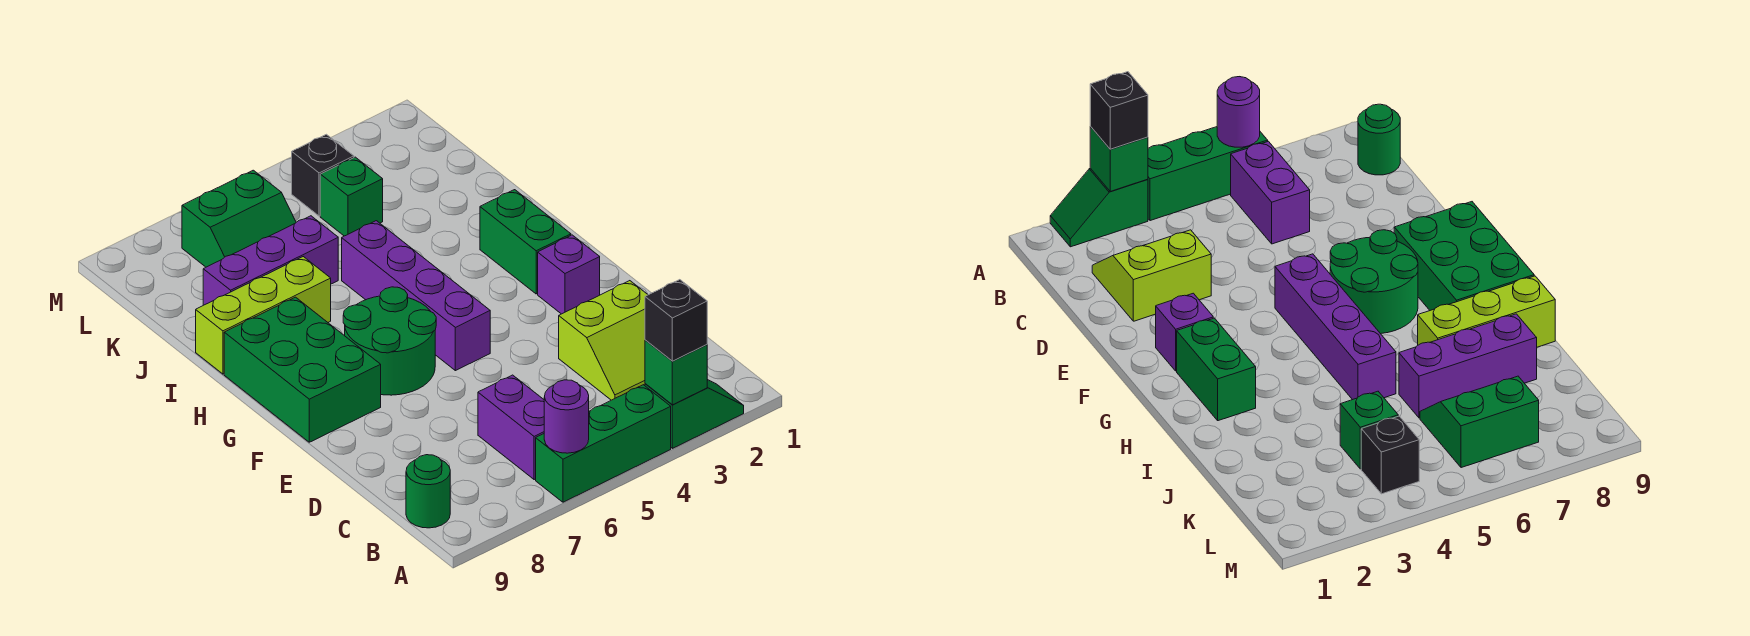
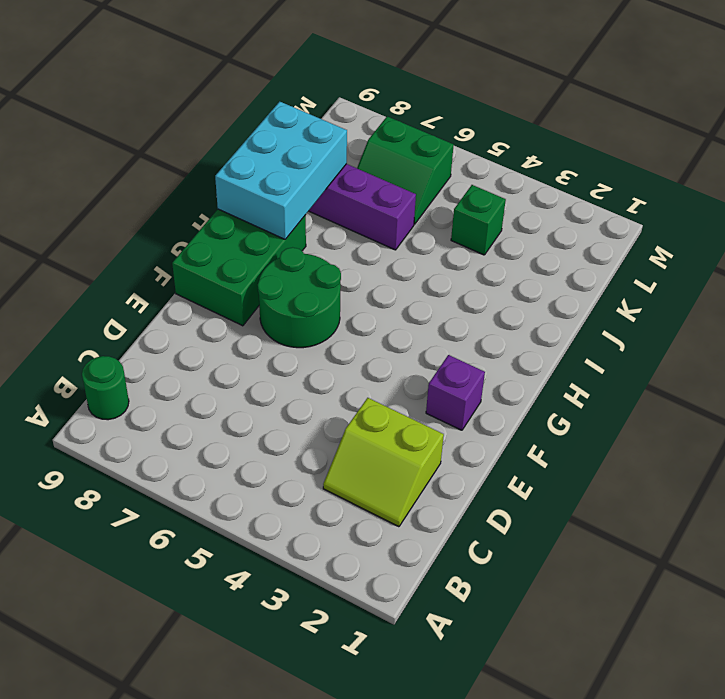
cyan 2x3 brick [215,102,347,239] -> none
none -> green 1x2 slope [645,380,744,448]
none -> green 1x3 brick [536,385,671,502]
none -> purple 1x2 brick [478,375,544,480]

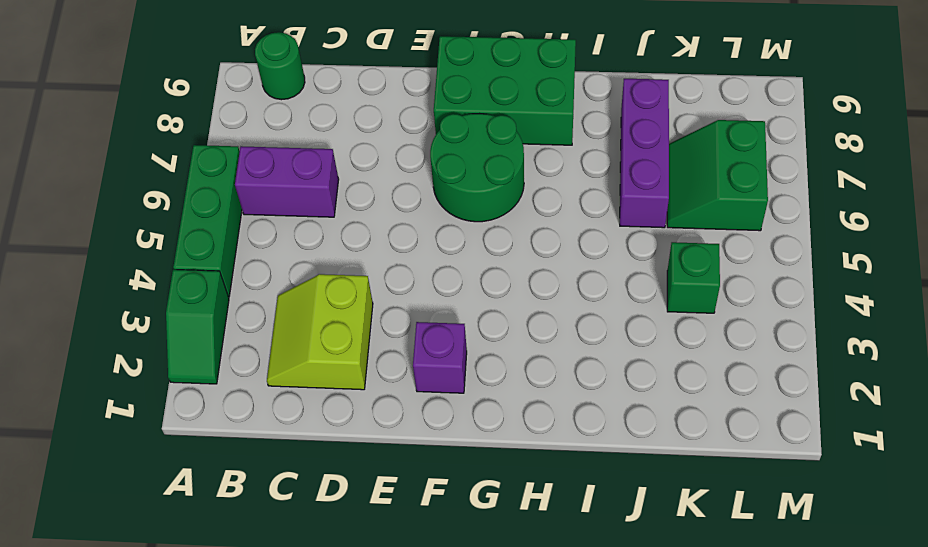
none -> purple 1x4 brick [342,221,490,371]
none -> green 1x2 brick [480,190,571,294]
none -> lime 1x3 brick [196,257,331,374]

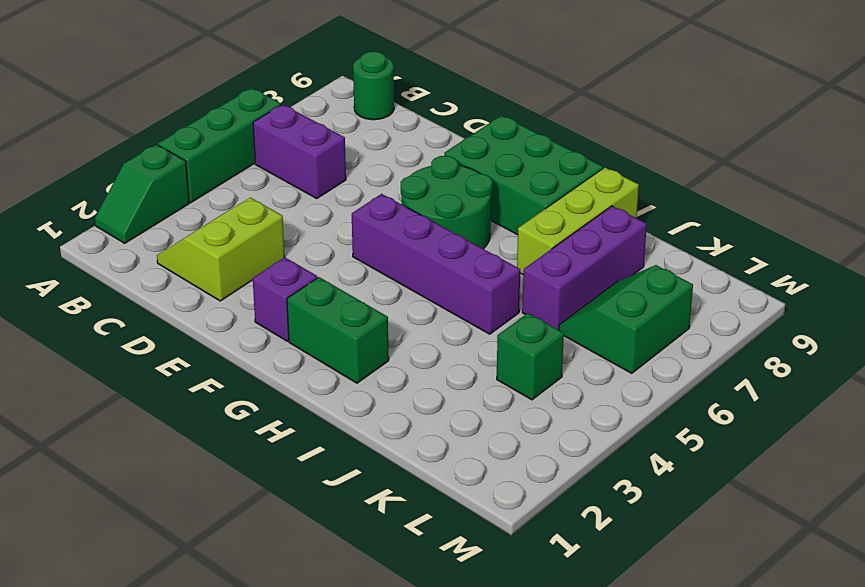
none -> black 1x1 brick [292,134,354,216]
none -> green 1x1 brick [645,340,707,405]
none -> purple 1x1 round brick [544,380,589,453]

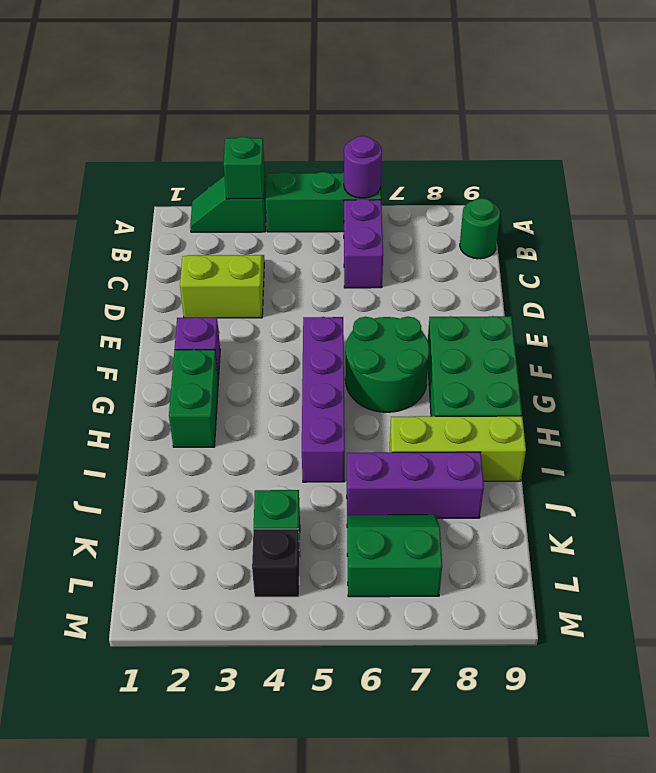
none -> black 1x1 brick [645,280,707,361]

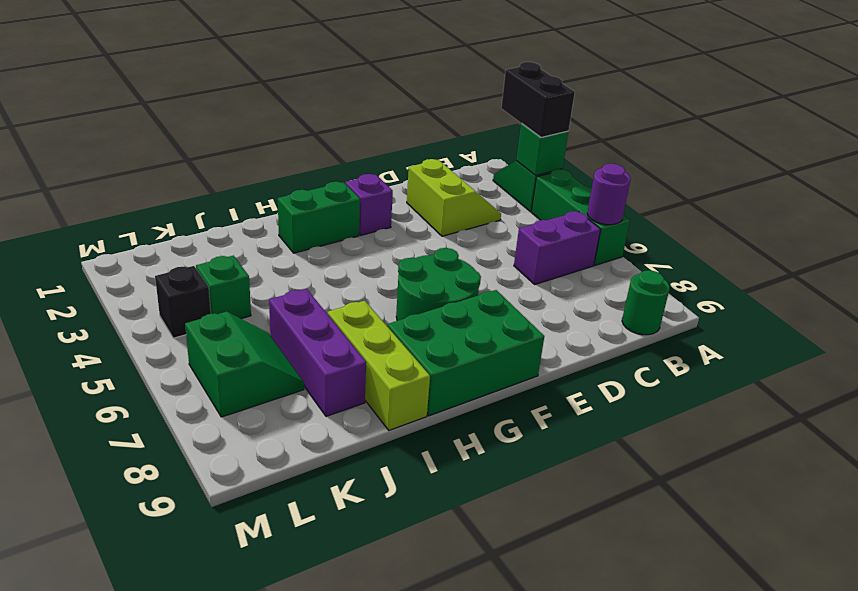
black 1x2 brick [501,62,575,138] -> black 1x1 brick [645,280,707,361]
none -> purple 1x4 brick [342,221,490,371]

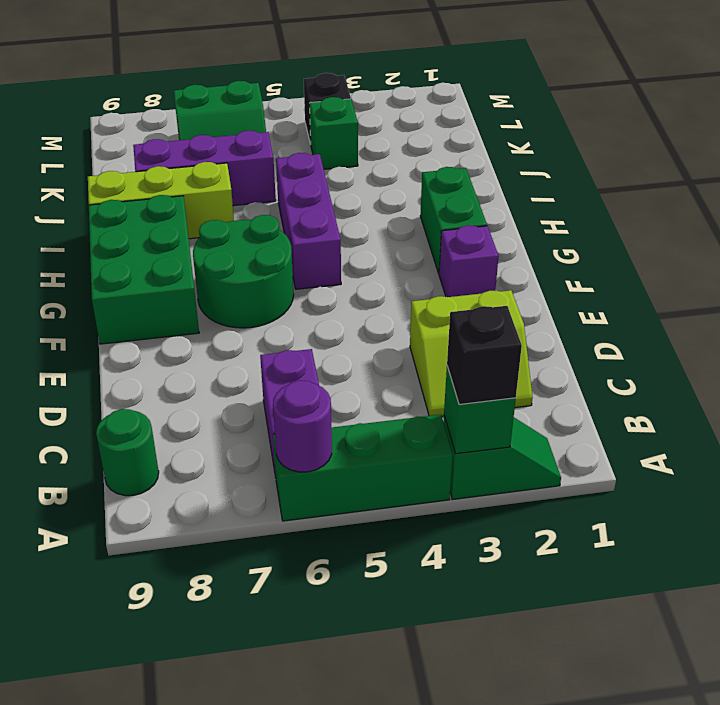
purple 1x3 brick [276,153,341,289] -> purple 1x4 brick [342,221,490,371]

